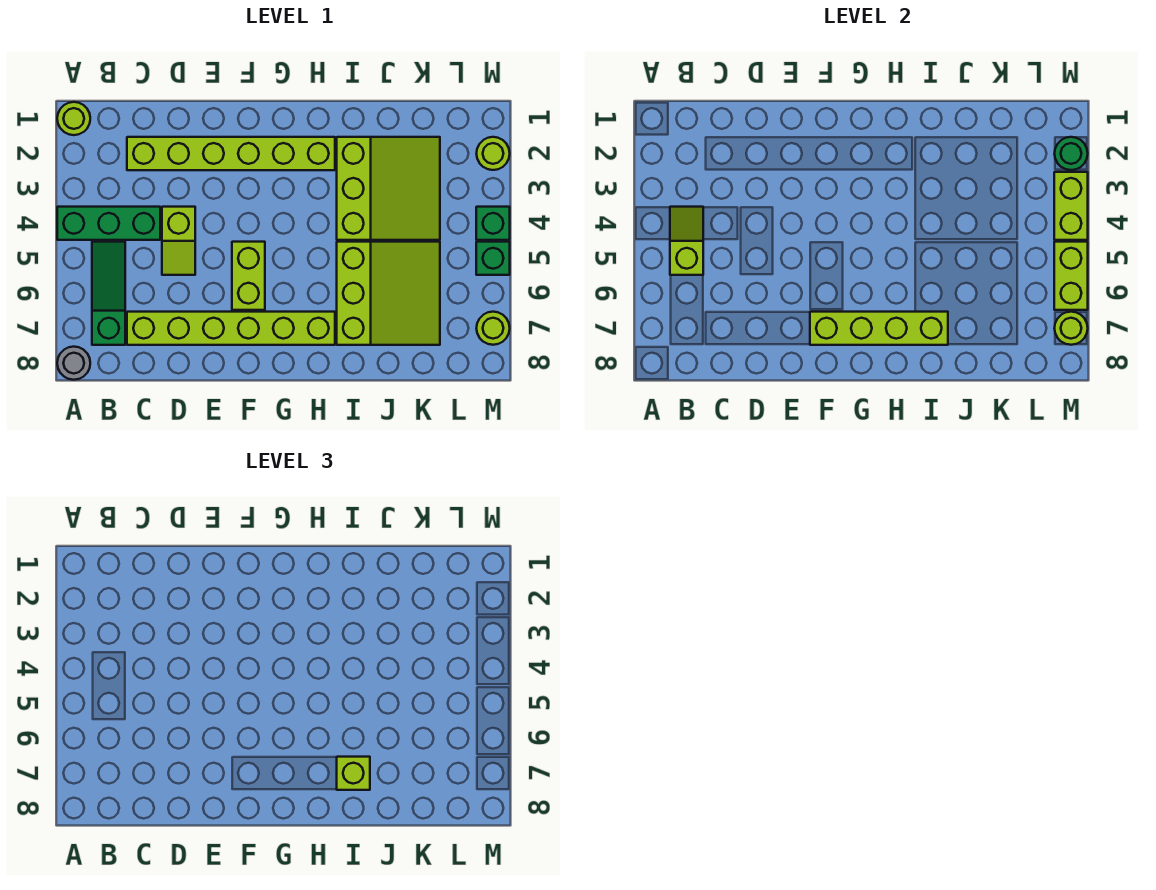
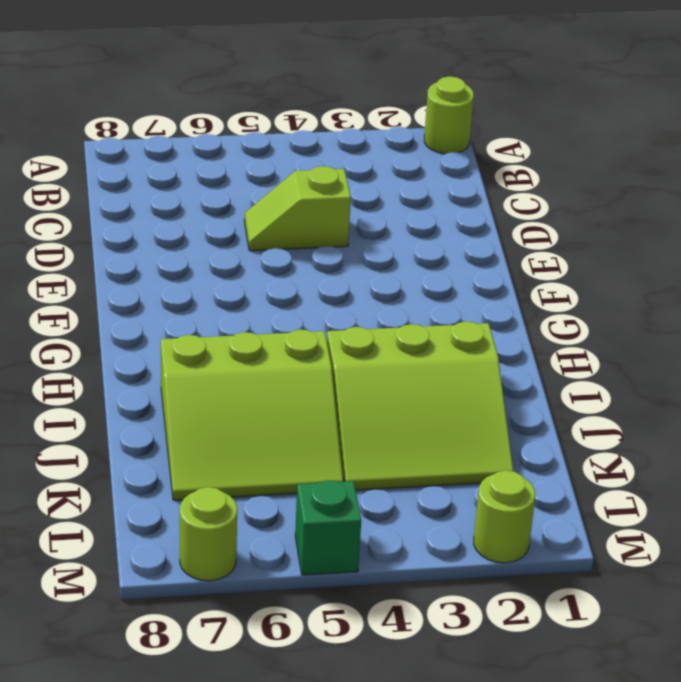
none -> green 1x3 brick [57,207,160,240]
none -> grey 1x1 round brick [57,347,90,380]
none -> green 1x3 slope [92,242,125,345]

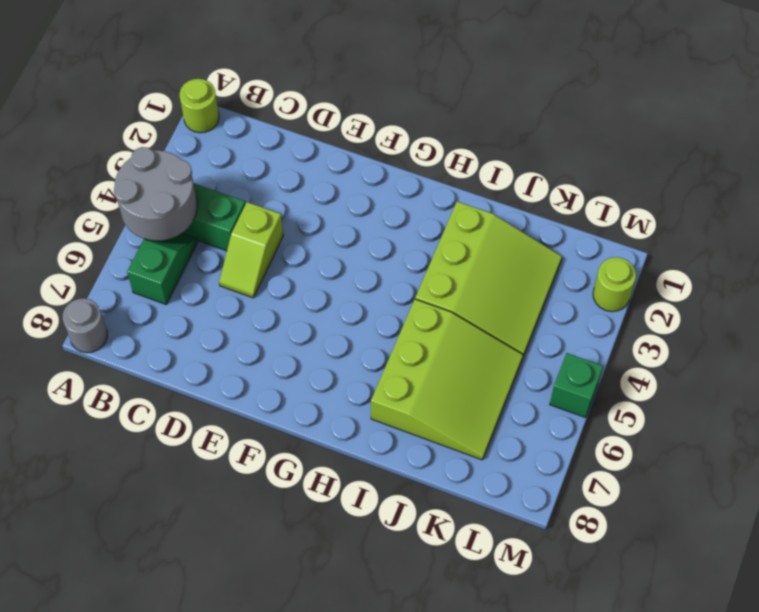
grey 2x2 round brick [114,147,197,241] -> lime 1x2 slope [670,207,703,275]
green 1x2 slope [127,233,198,304] -> green 1x3 slope [92,242,125,345]
none -> lime 1x6 brick [127,137,335,170]
none -> lime 1x6 brick [127,312,335,345]
none -> lime 1x2 brick [232,242,265,310]

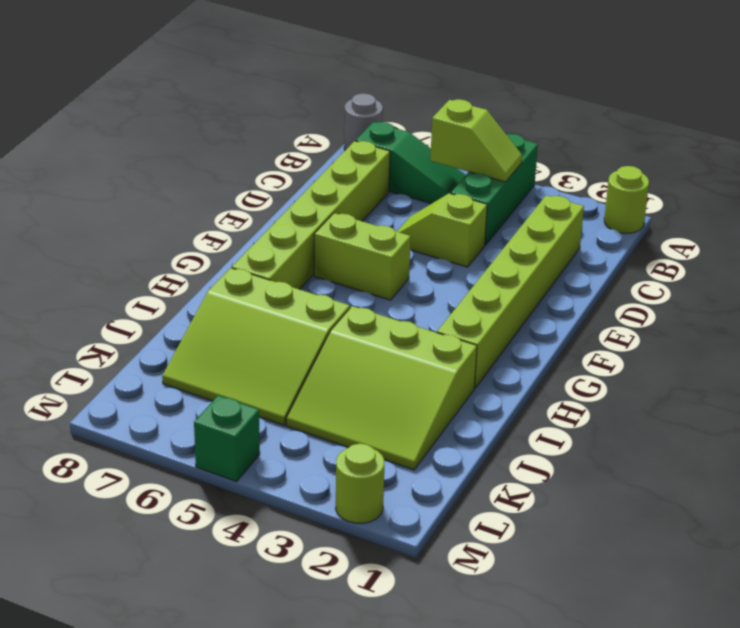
none -> green 1x1 brick [476,207,510,240]
none -> lime 1x1 round brick [476,312,510,345]
none -> lime 1x4 brick [810,312,948,345]

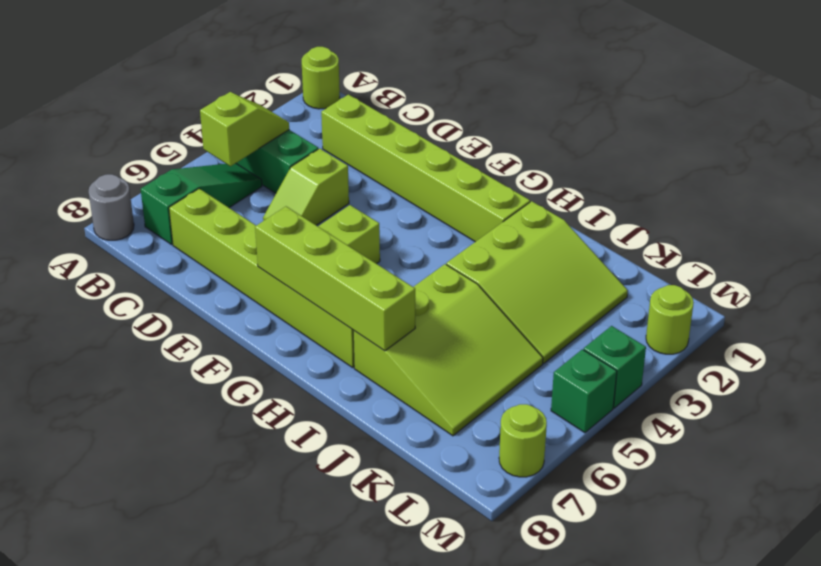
none -> green 1x1 round brick [1054,137,1088,170]
none -> lime 1x2 brick [1054,172,1088,240]
none -> lime 1x2 brick [1054,242,1088,310]

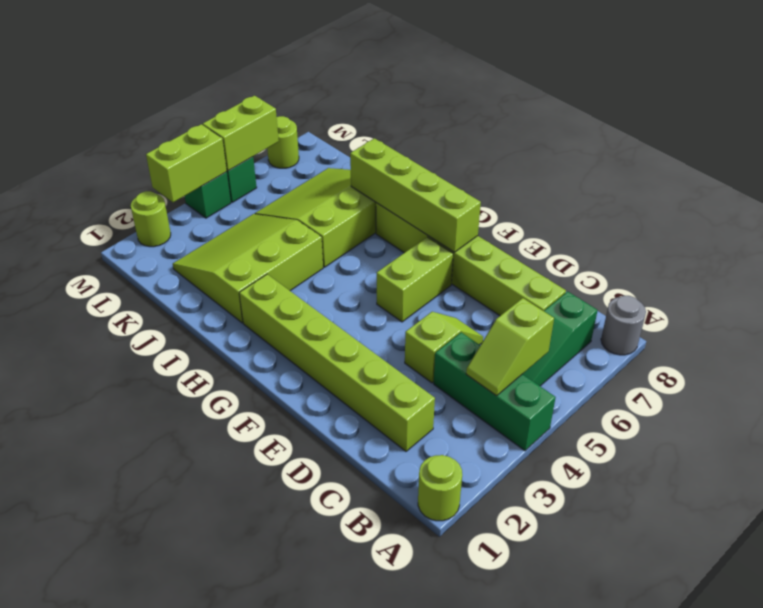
none -> green 1x1 round brick [1054,137,1088,170]
none -> lime 1x1 round brick [1054,312,1088,345]
none -> lime 1x1 brick [337,757,370,790]

